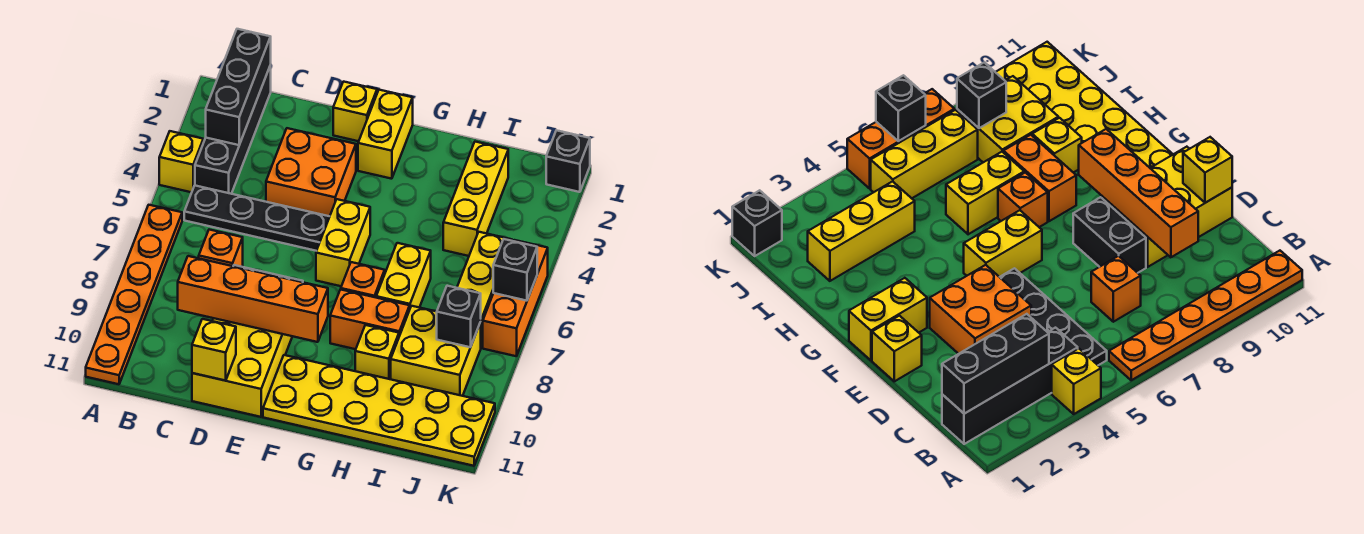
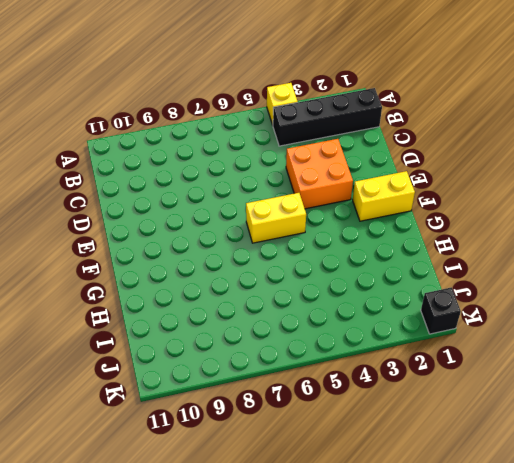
none -> orange 1x6 plate [86,205,182,384]
none -> black 1x4 plate [184,186,330,251]
none -> orange 1x1 brick [199,230,243,267]

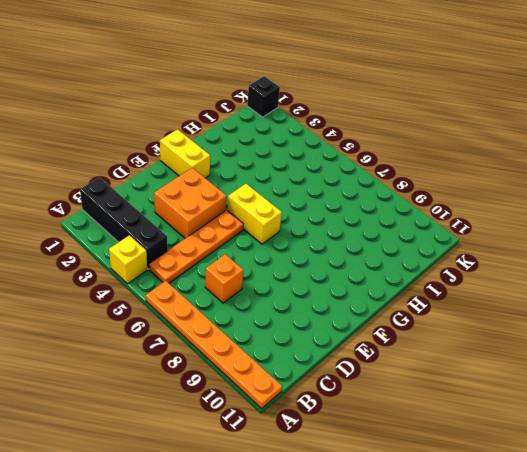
orange 1x4 plate [149,210,244,283] -> black 1x4 plate [184,186,330,251]
none -> black 1x2 brick [1073,197,1146,273]
none -> yellow 2x3 brick [192,318,292,417]
none -> yellow 1x1 brick [333,82,377,141]

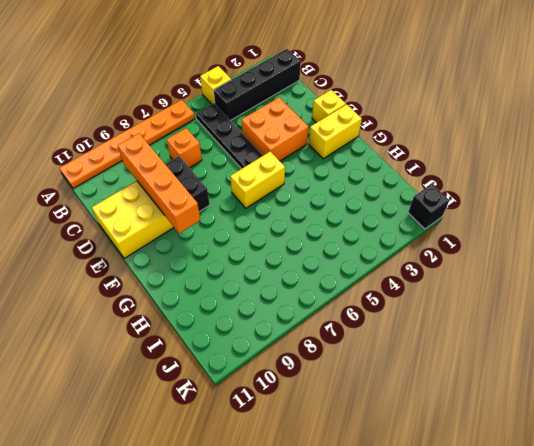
none -> yellow 2x6 plate [263,355,495,466]
none -> orange 1x1 brick [341,262,385,297]
none -> orange 1x2 brick [330,289,410,349]

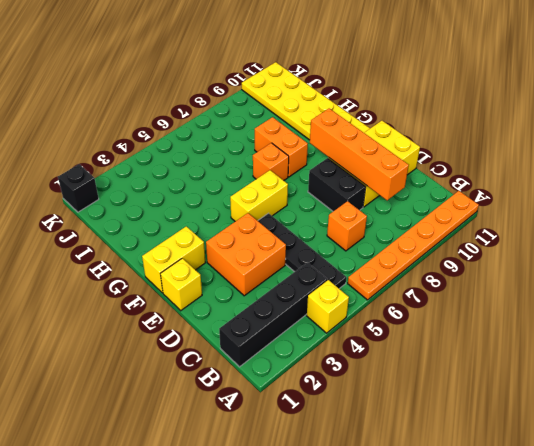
none -> yellow 1x2 brick [376,243,431,308]
none -> yellow 1x1 brick [355,325,399,379]
none -> yellow 1x3 brick [443,142,508,256]

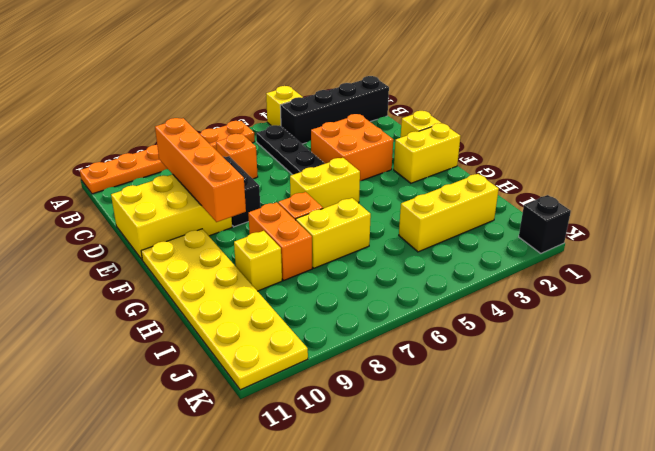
none -> yellow 2x2 brick [391,306,481,396]
none -> yellow 1x3 brick [457,232,512,347]
none -> orange 1x3 brick [483,240,548,356]

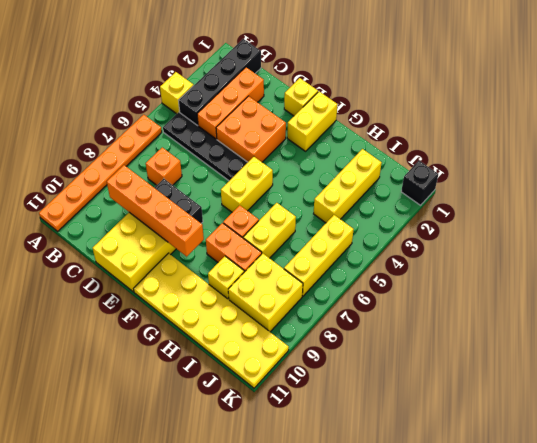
orange 1x3 brick [197,67,264,140] -> orange 1x3 brick moved to [483,240,548,356]
none -> black 1x3 brick [206,29,271,145]
none -> yellow 1x1 brick [192,319,236,381]
none -> black 1x1 brick [437,286,481,347]

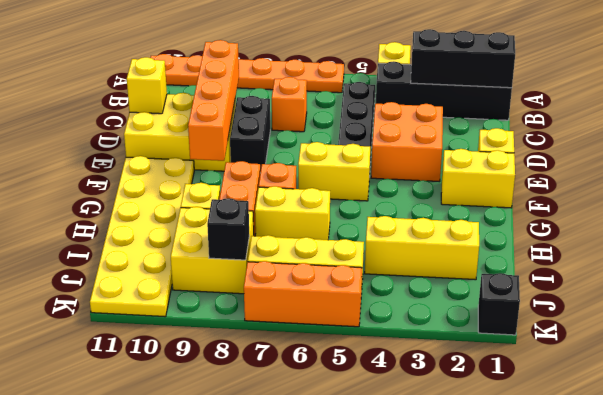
none -> black 1x1 brick [493,239,537,301]

